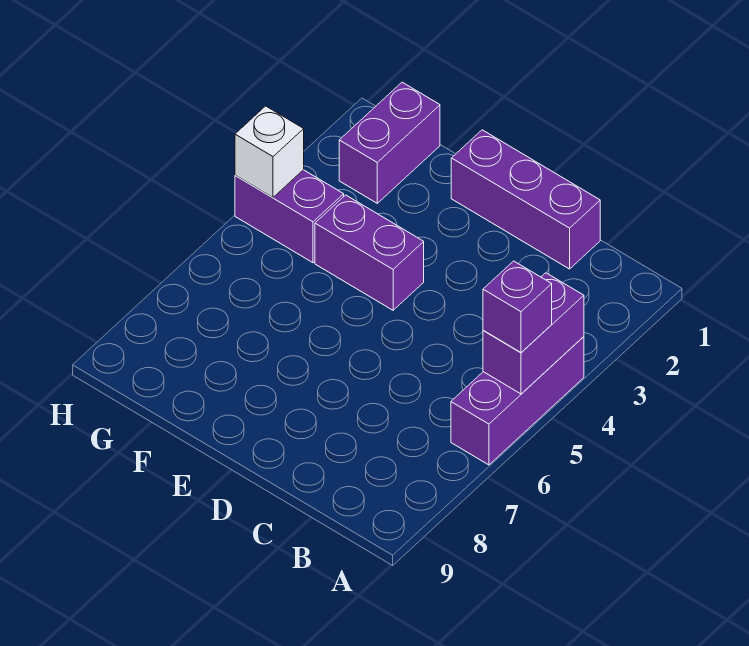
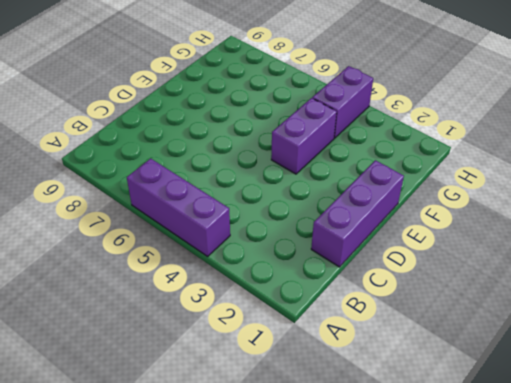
none -> purple 1x2 brick [339,82,440,203]
none -> purple 1x2 brick [483,273,584,394]

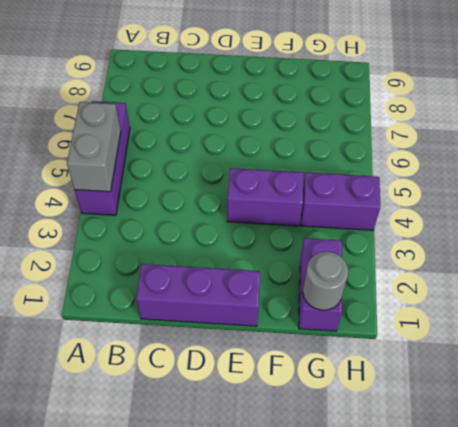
grey 1x2 brick [67,102,121,192] -> purple 1x2 brick [483,273,584,394]
grey 1x1 round brick [303,252,348,310] -> none
none -> white 1x1 brick [235,106,304,198]
none -> purple 1x1 brick [483,261,552,353]

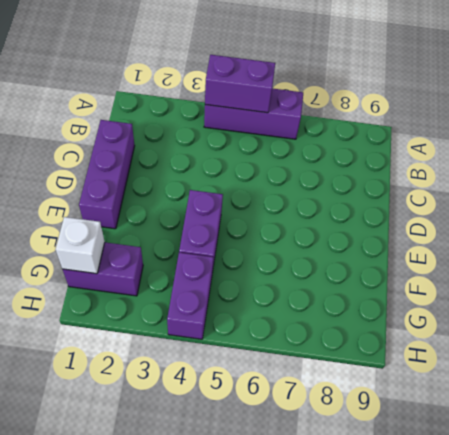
white 1x1 brick [55,217,105,274] -> white 1x1 brick moved to [235,106,304,198]
none -> purple 1x1 brick [483,261,552,353]

